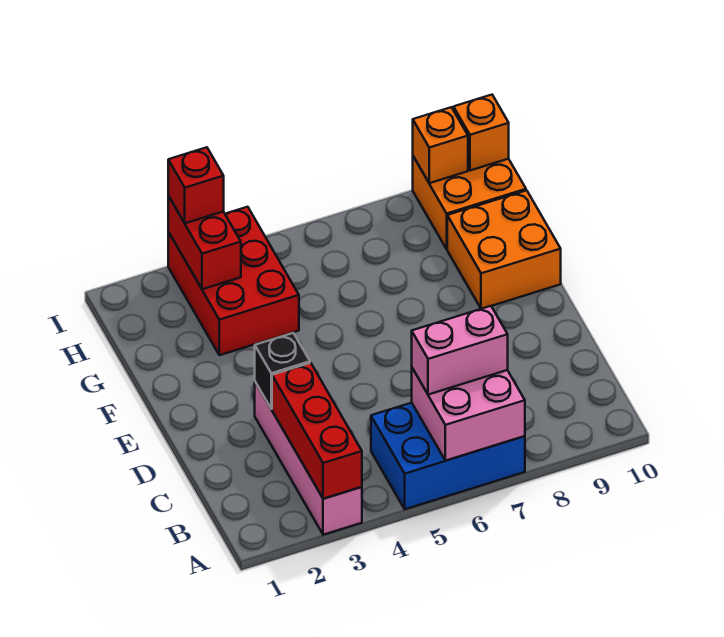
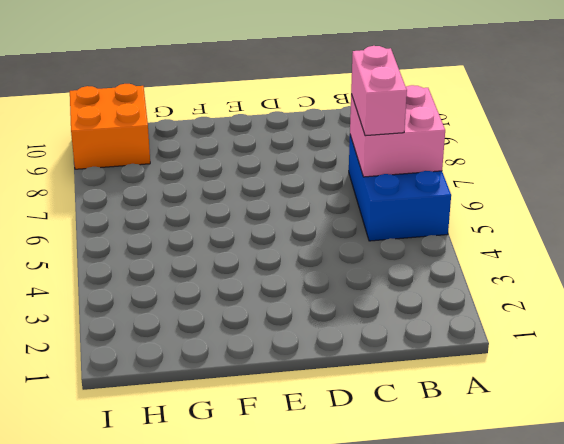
none -> pink 1x4 brick [255,382,362,535]
none -> orange 2x2 brick [447,190,561,309]
none -> red 2x3 brick [168,207,299,355]

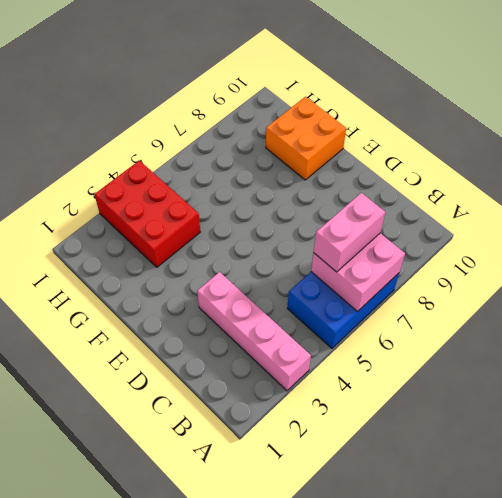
none -> orange 2x2 brick [413,156,526,249]
none -> red 1x3 brick [272,363,362,499]
none -> black 1x1 brick [255,333,310,409]

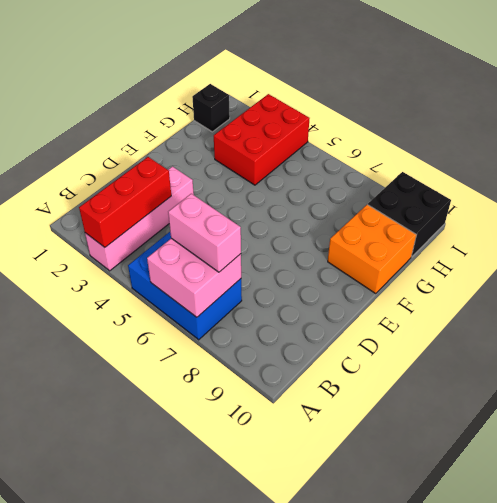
black 1x1 brick [192,84,230,132] -> black 1x1 brick moved to [255,333,310,409]
black 2x2 brick [368,172,451,257] -> orange 2x2 brick [413,156,526,249]
none -> red 1x2 brick [168,196,241,289]
none -> orange 1x1 brick [413,107,468,183]
none -> orange 1x1 brick [454,95,509,171]

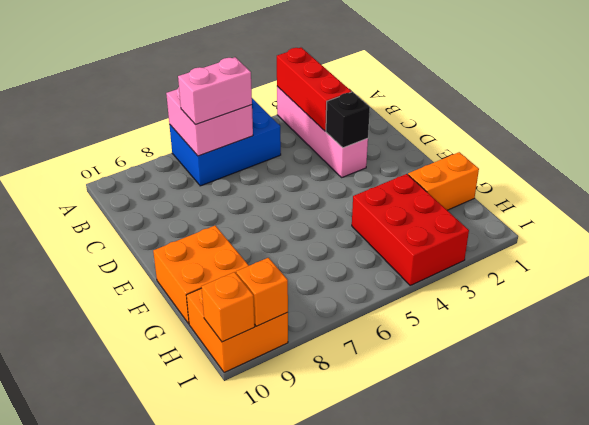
orange 1x2 brick [408,152,479,210] -> none
none -> red 1x2 brick [168,196,241,289]
none -> red 1x1 brick [168,147,224,223]

